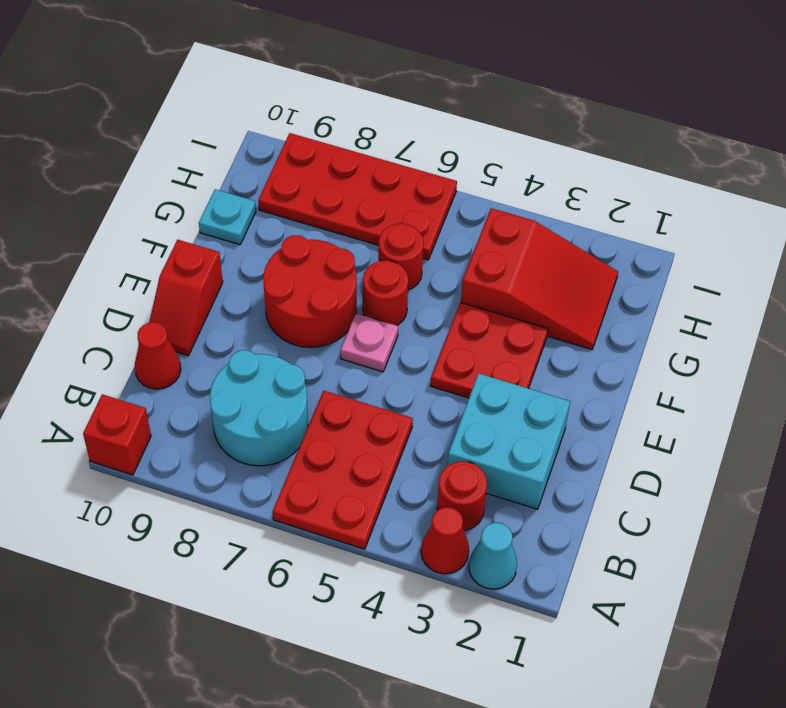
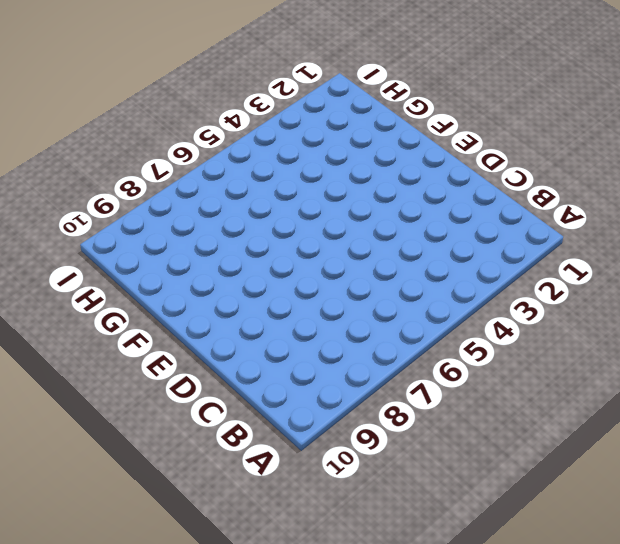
none -> cyan 1x1 cone [469,523,517,589]
none -> red 1x1 cone [421,507,469,574]
none -> red 2x3 plate [273,391,413,549]

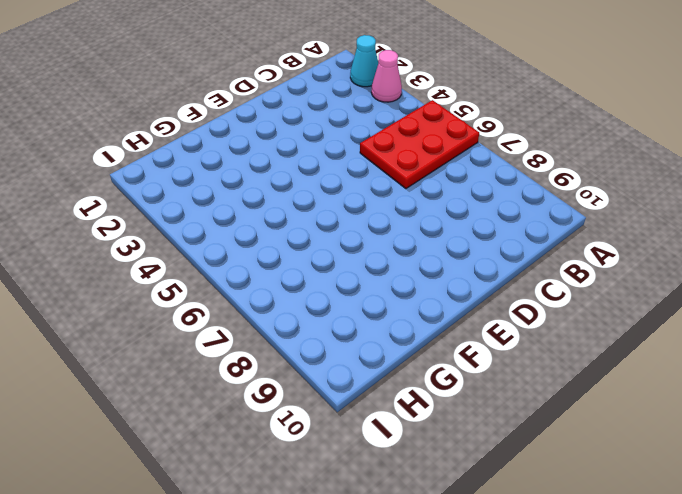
pink 1x1 cone [371,50,402,102] -> red 1x1 cone [421,507,469,574]
none -> red 1x1 brick [83,394,151,475]
none -> red 1x1 round brick [437,461,487,530]
none -> cyan 2x2 round brick [210,350,308,466]

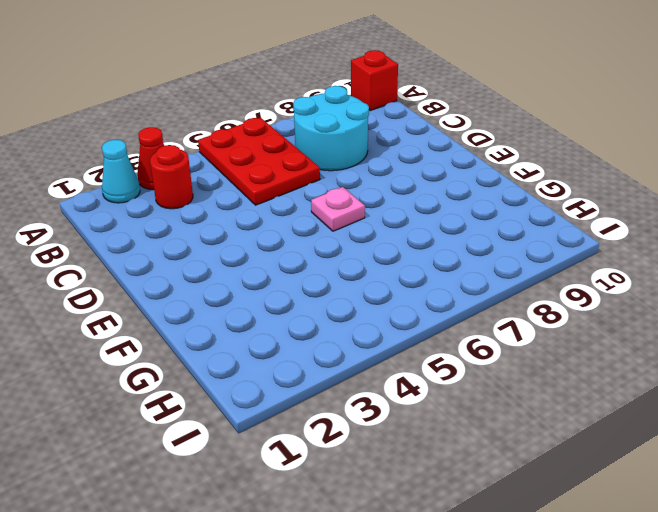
none -> cyan 2x2 brick [447,373,570,509]
none -> red 1x1 cone [135,322,181,389]
none -> red 1x2 slope [149,240,223,356]

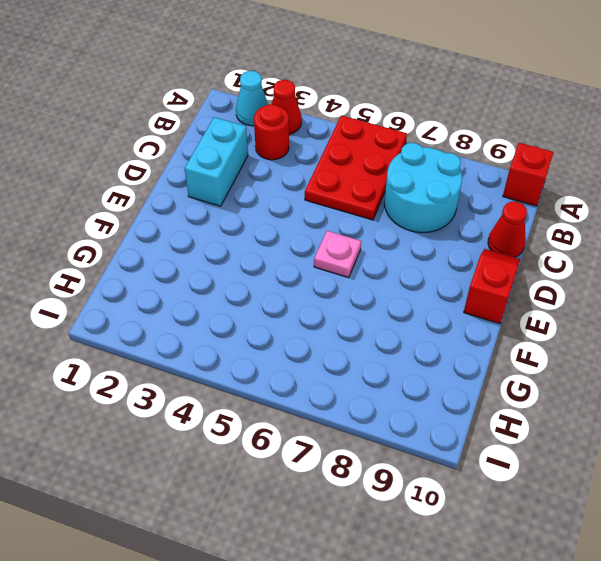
cyan 1x2 brick [185,117,248,206] -> cyan 2x2 brick [447,373,570,509]
none -> red 2x2 plate [431,302,548,398]
none -> red 2x2 round brick [263,235,357,347]
none -> red 1x1 round brick [363,260,408,325]

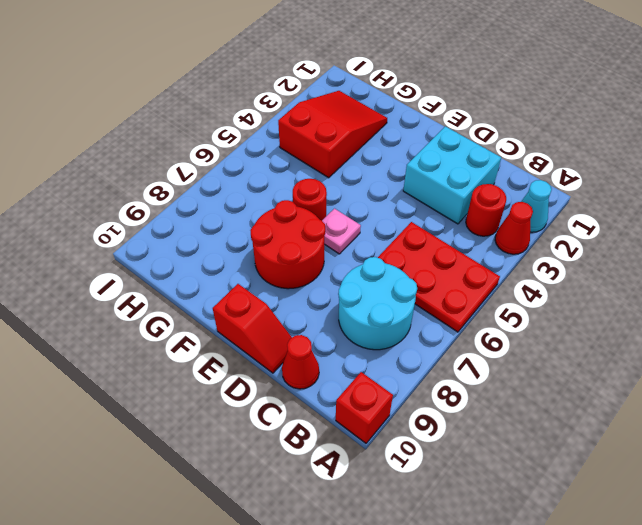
none -> red 2x2 plate [431,302,548,398]
none -> red 1x1 round brick [378,224,424,290]
none -> cyan 1x1 plate [199,189,256,245]

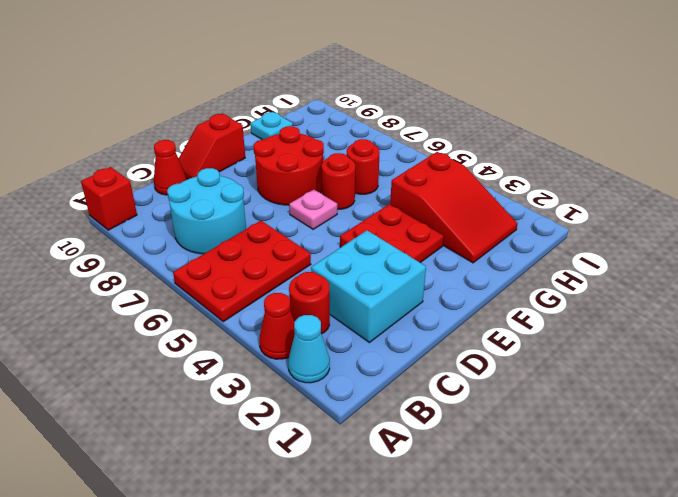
none -> red 2x4 plate [258,133,457,260]

